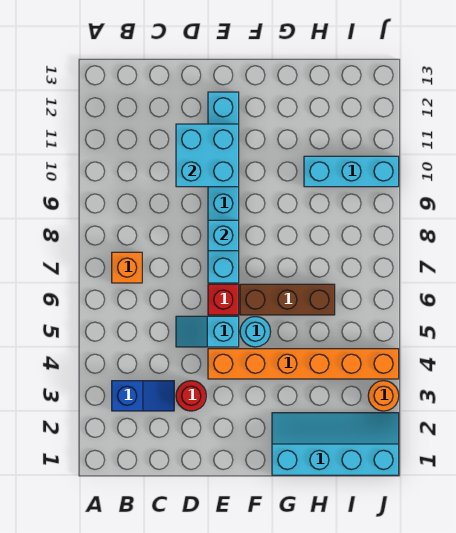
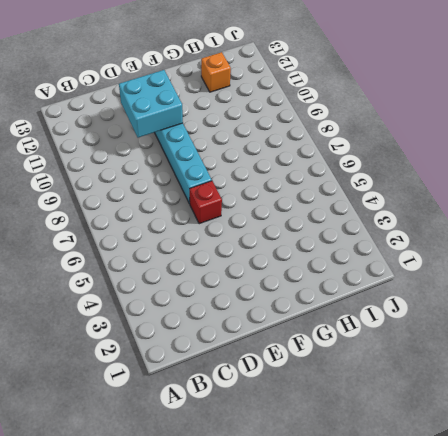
orange 1x1 brick [201,52,231,92] -> orange 1x1 brick moved to [112,252,142,283]
none -> blue 1x2 slope [112,381,174,411]
none -> red 1x1 round brick [176,381,206,411]
none -> cyan 1x2 slope [176,316,239,347]

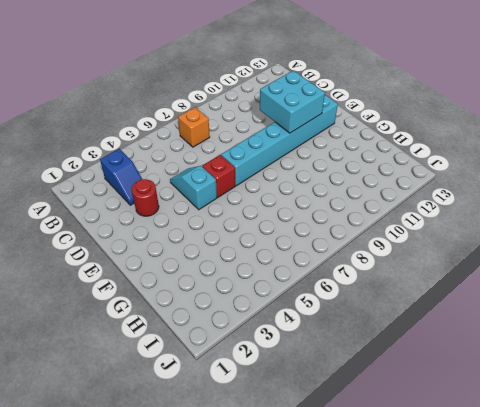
none -> orange 1x6 brick [208,349,399,379]
none -> cyan 1x1 round brick [240,317,271,347]
none -> brown 1x3 brick [240,284,335,315]

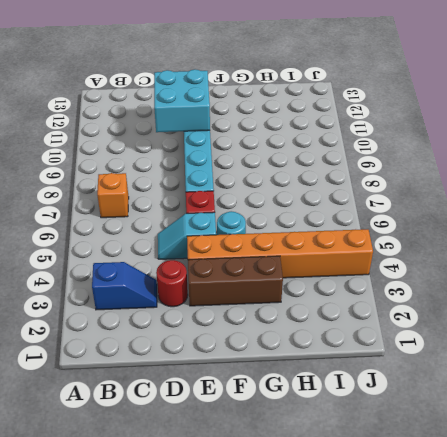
brown 1x3 brick [188,256,283,306] -> brown 1x3 brick moved to [240,284,335,315]
none -> cyan 2x4 slope [272,413,399,475]
none -> cyan 1x3 brick [304,156,399,187]
none -> orange 1x1 round brick [368,381,399,411]

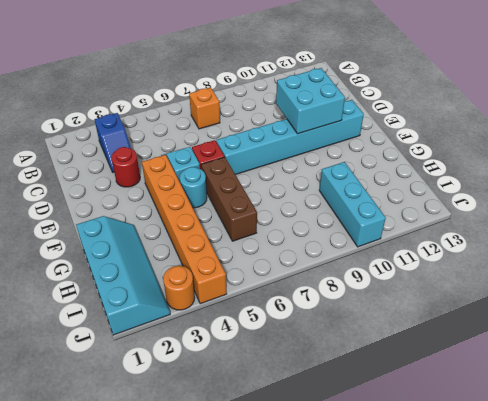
none -> cyan 1x1 brick [208,220,239,251]

